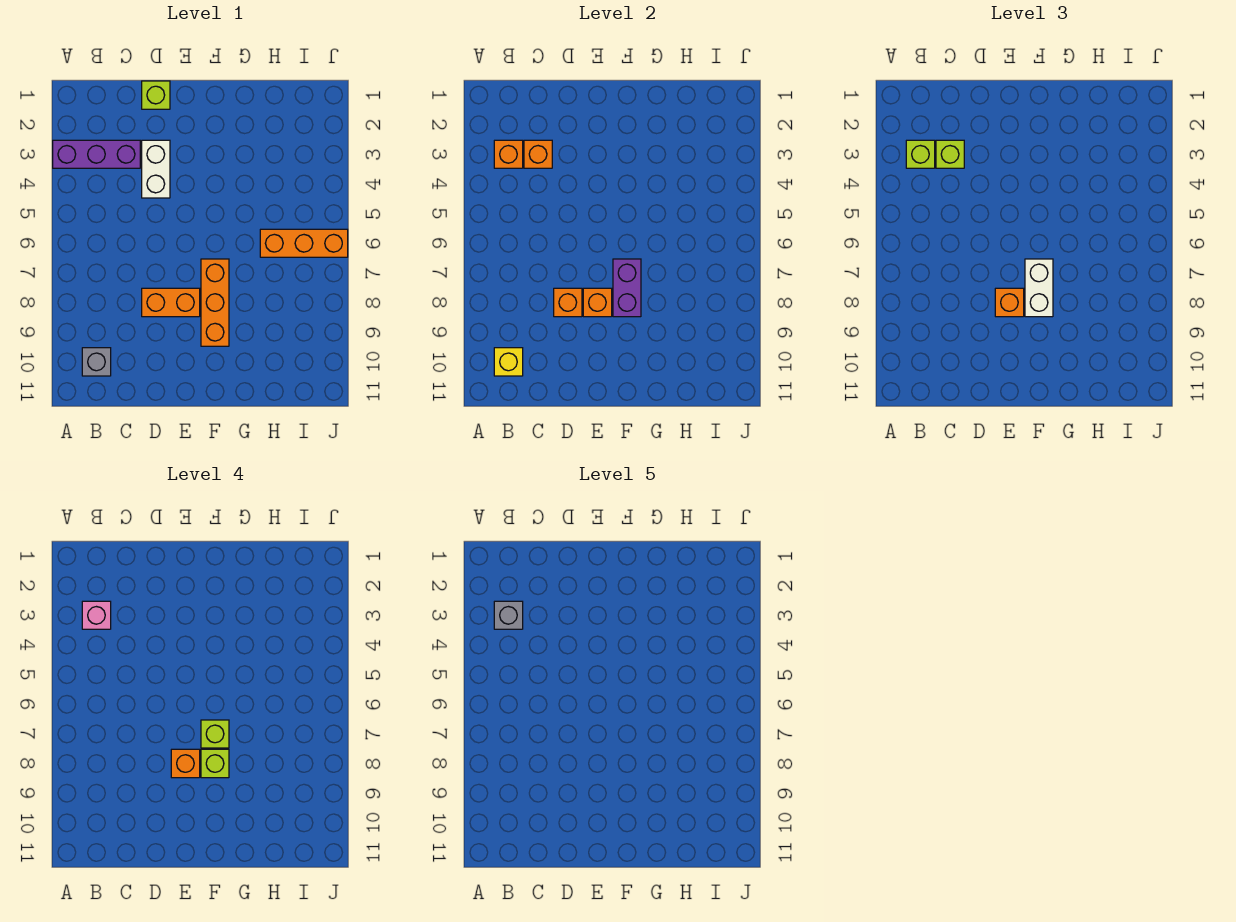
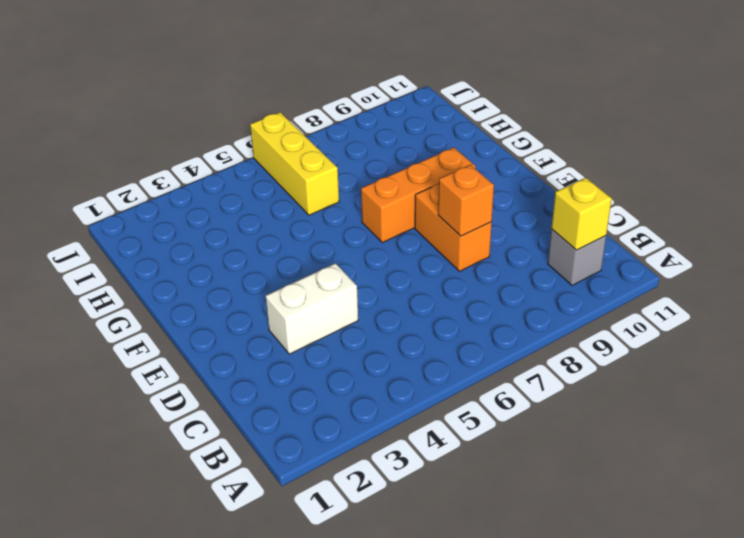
yellow 1x3 brick [250,112,339,215] -> orange 1x3 brick [260,229,348,257]
none -> purple 1x3 brick [53,140,140,168]
none -> lime 1x1 brick [142,81,170,109]
none -> orange 1x1 brick [494,140,523,168]

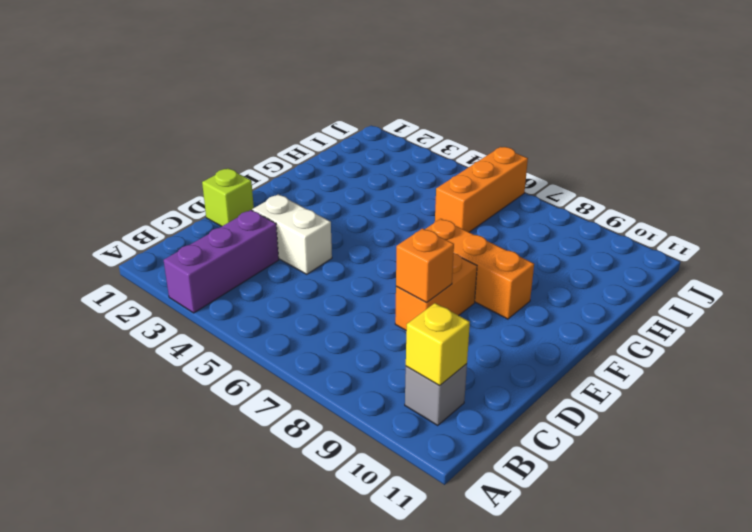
none -> orange 1x1 brick [494,140,523,168]
none -> orange 1x1 brick [524,140,552,168]
none -> orange 1x1 brick [583,288,612,317]

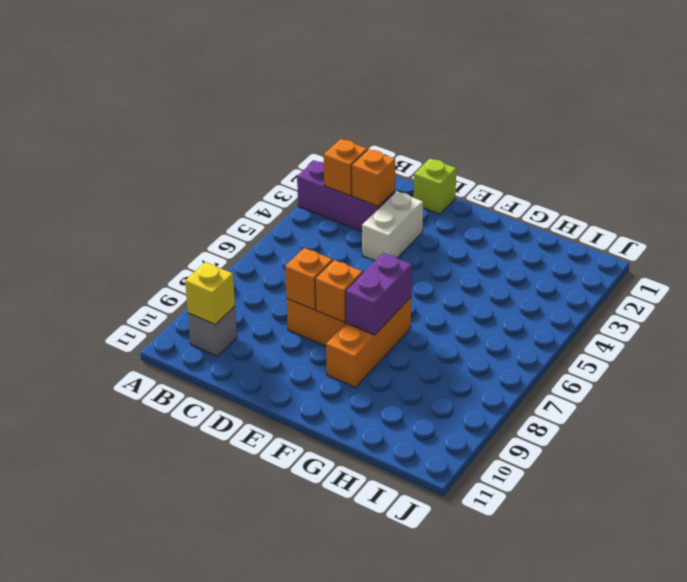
none -> orange 1x3 brick [260,229,348,257]
none -> lime 1x1 brick [906,140,935,168]
none -> lime 1x1 brick [936,140,964,168]

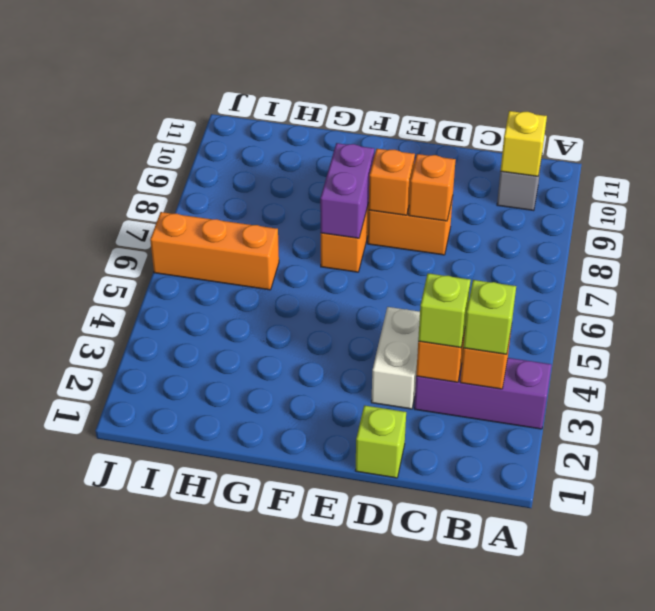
none -> orange 1x1 brick [995,288,1024,317]
none -> white 1x2 brick [1025,259,1053,317]
none -> pink 1x1 brick [82,601,111,629]

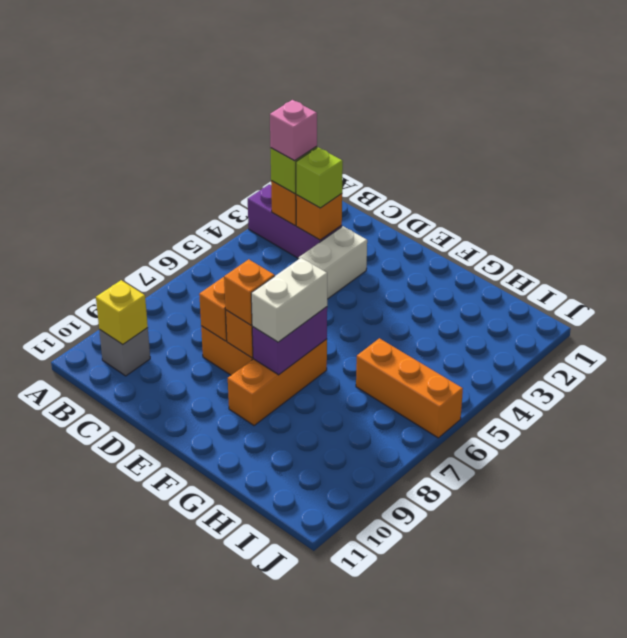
none -> lime 1x1 brick [142,81,170,109]
none -> orange 1x1 brick [171,749,200,778]
none -> lime 1x1 brick [201,720,229,748]

